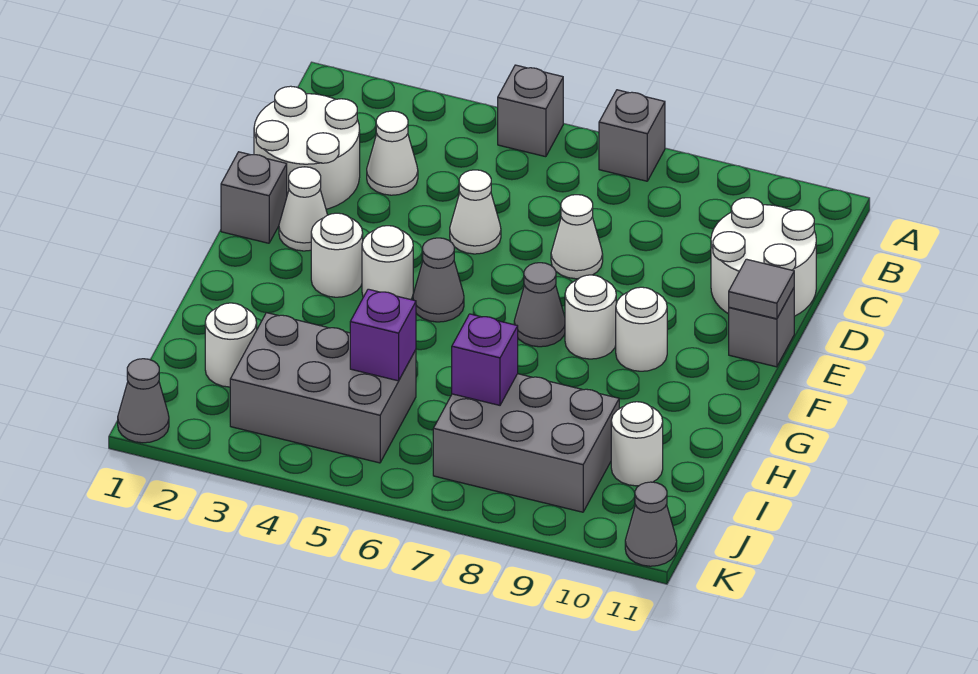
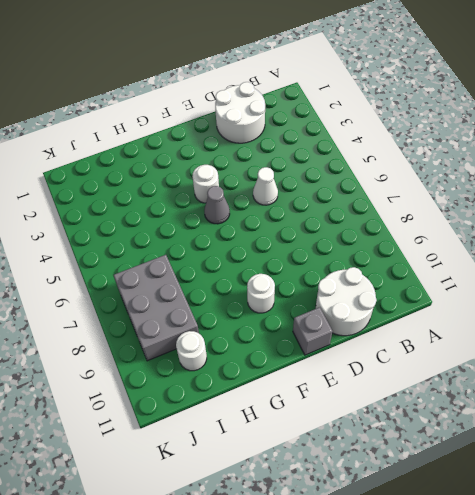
none -> grey 1x1 brick [498,65,563,157]
none -> grey 1x1 brick [599,90,665,181]
none -> white 1x1 cone [367,111,418,195]

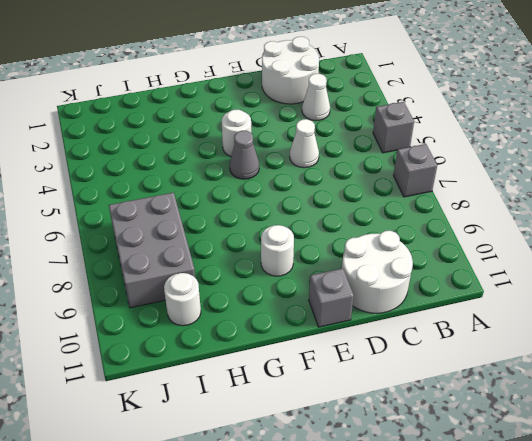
none -> white 1x1 cone [551,195,603,279]
none -> grey 1x1 brick [221,152,287,243]
none -> white 1x1 cone [279,167,327,251]

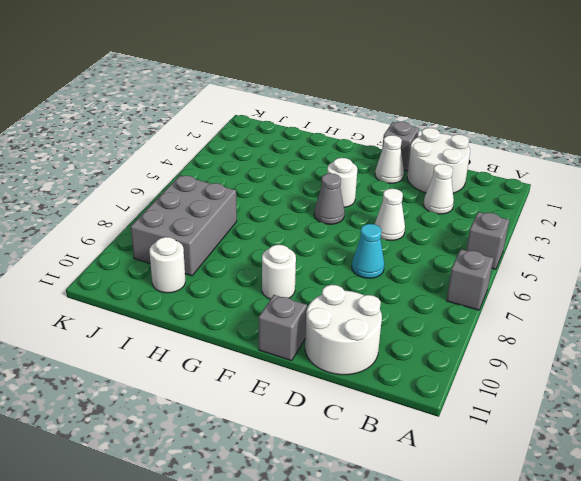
cyan 1x1 cone [352,224,384,278] -> white 1x1 cone [551,195,603,279]
none -> white 1x1 round brick [311,213,363,297]
none -> grey 1x1 cone [514,263,565,347]
none -> white 1x1 round brick [565,275,616,359]

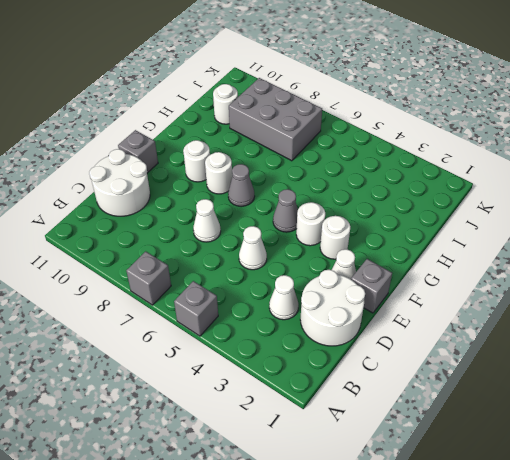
none -> white 1x1 round brick [205,303,257,387]
none -> grey 2x3 brick [230,313,416,463]
none -> grey 1x1 cone [118,359,169,443]

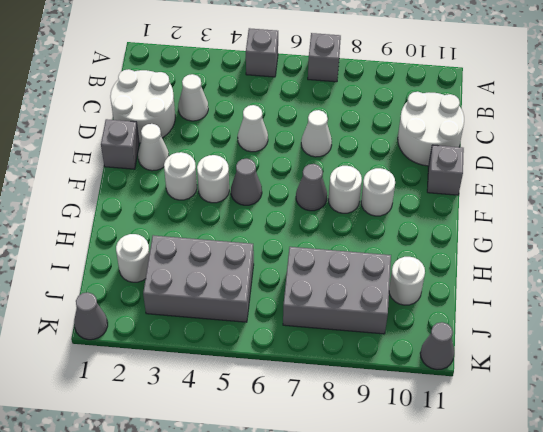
none -> grey 1x1 tile [729,259,794,319]
none -> purple 1x1 brick [350,289,416,381]
none -> purple 1x1 brick [452,314,518,405]

